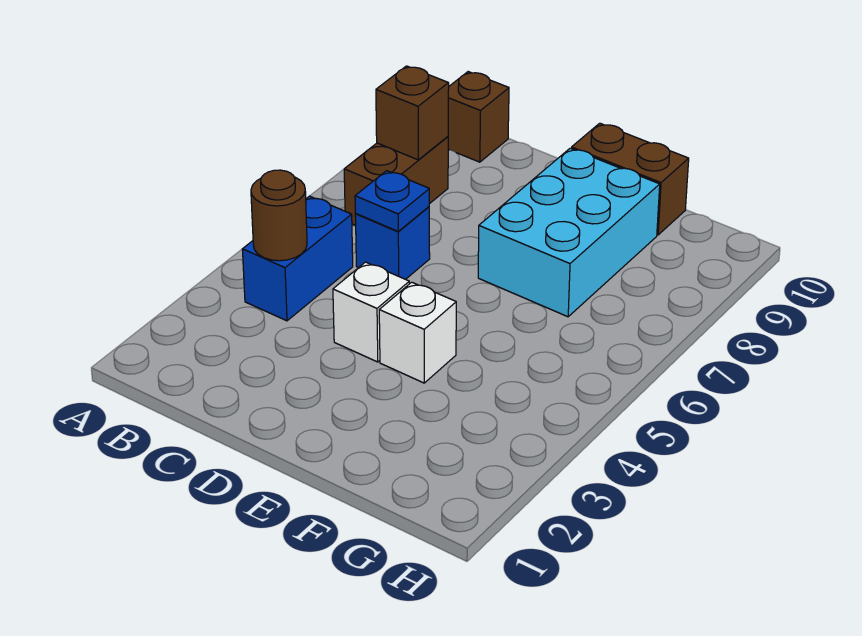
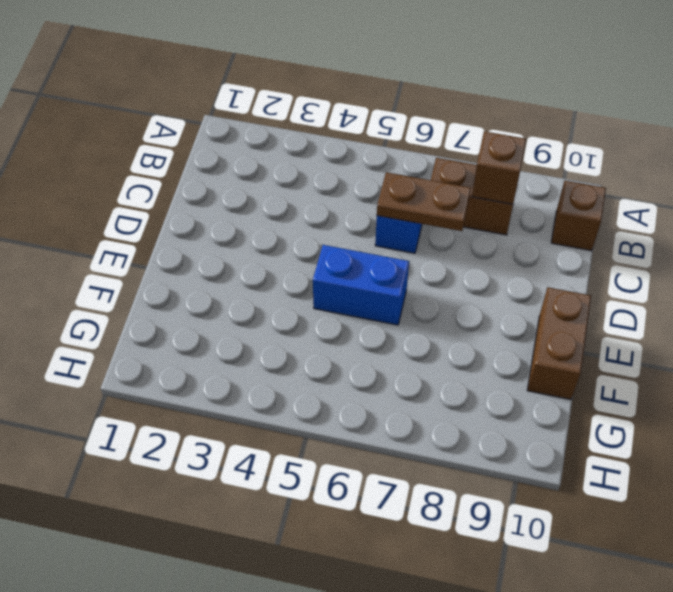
brown 1x2 plate [377,172,471,231] -> blue 1x1 plate [355,171,429,232]
blue 1x2 brick [313,245,409,325] -> blue 1x2 brick moved to [242,196,353,321]
none -> white 1x1 brick [333,262,409,362]
none -> white 1x1 brick [379,282,456,383]

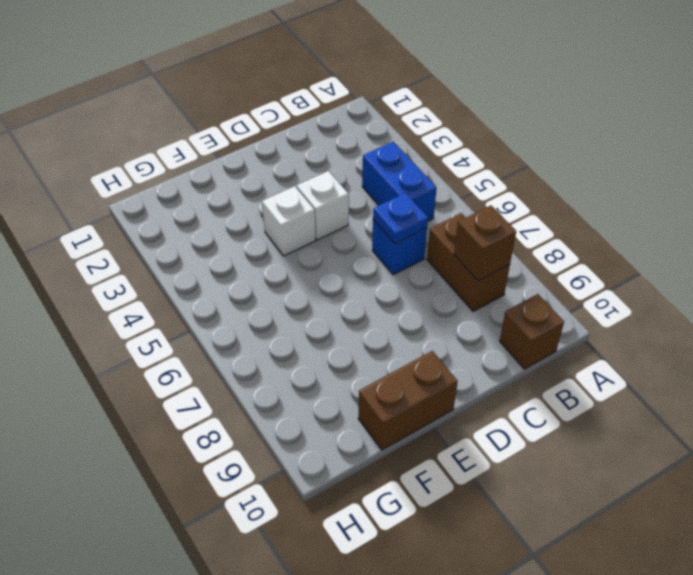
none -> cyan 2x3 brick [478,148,660,317]
none -> brown 1x1 round brick [251,170,307,261]

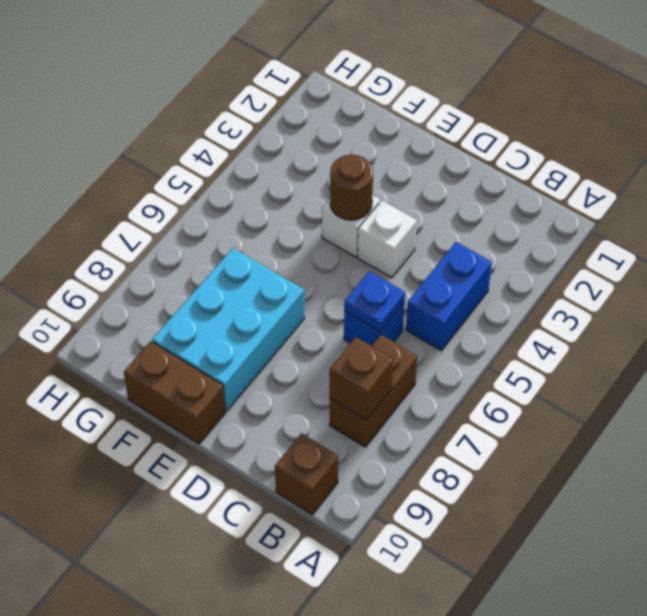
brown 1x1 round brick [330,155,373,220] -> brown 1x1 round brick moved to [251,170,307,261]

